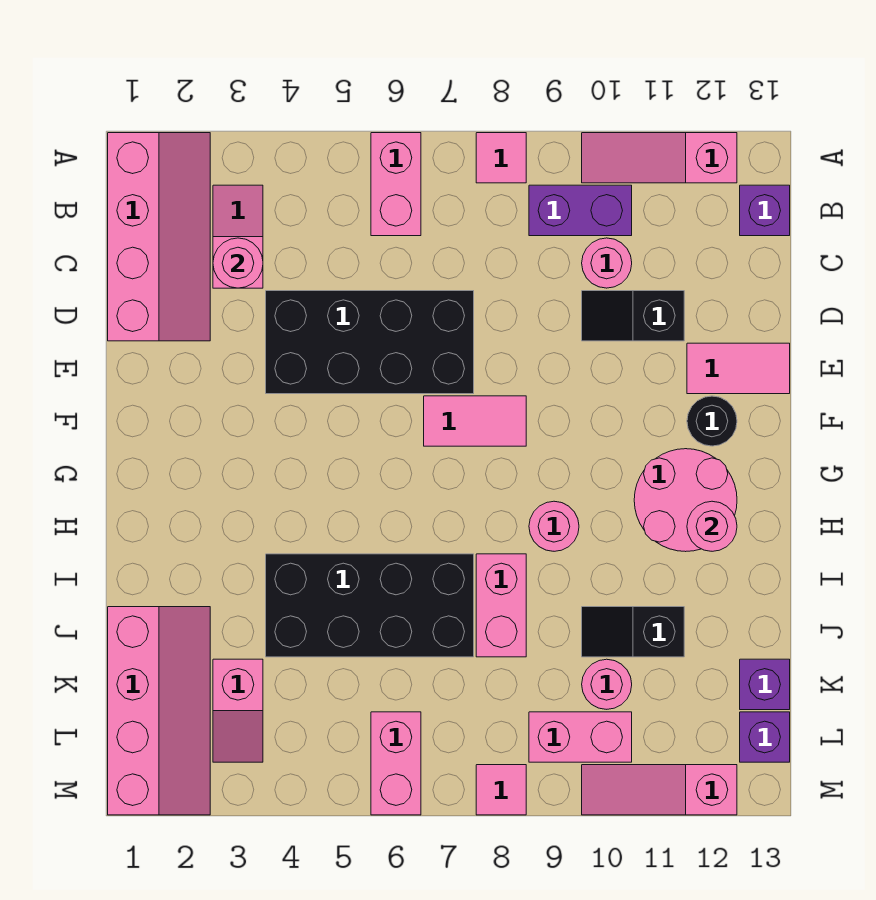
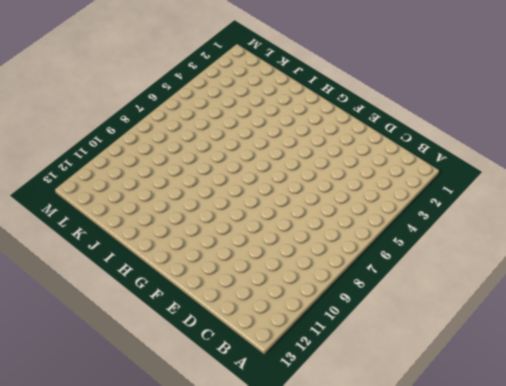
none -> pink 2x4 slope [108,133,210,341]
none -> pink 1x2 brick [371,133,421,236]
none -> pink 1x1 tile [476,133,526,183]

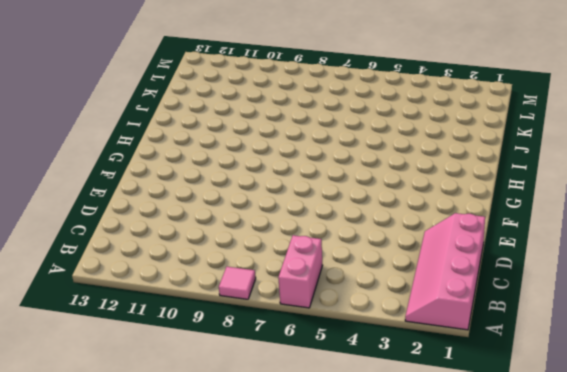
none -> pink 1x3 slope [582,133,737,183]
none -> pink 1x2 slope [213,185,263,288]
none -> purple 1x2 brick [529,185,632,236]

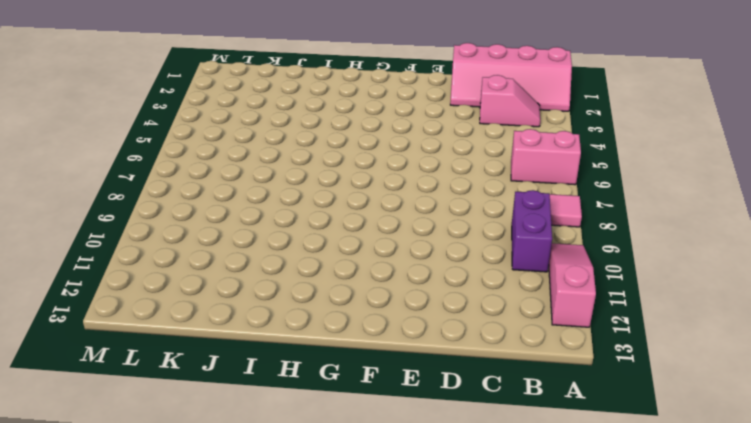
none -> purple 1x1 brick [740,185,790,236]
none -> pink 1x1 round brick [582,238,632,288]
none -> black 2x4 brick [266,291,474,394]

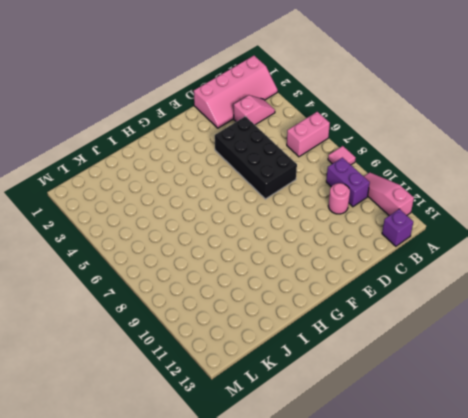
none -> black 1x2 slope [582,291,684,341]
none -> pink 1x2 tile [687,343,790,394]
none -> pink 1x2 tile [424,396,526,446]

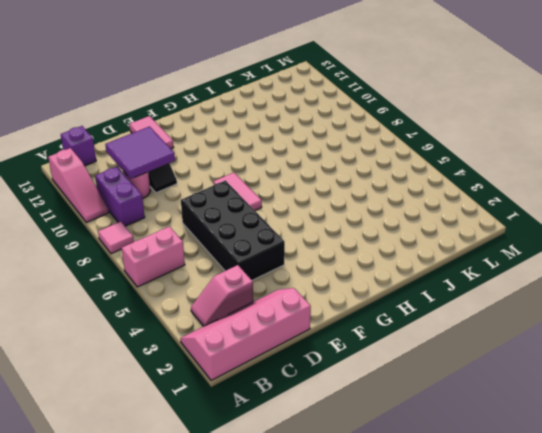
purple 2x2 tile [105,127,175,179] -> none
none -> black 1x1 round brick [687,396,737,446]
none -> pink 2x2 round brick [634,449,737,552]
none -> pink 1x1 round brick [529,501,579,551]

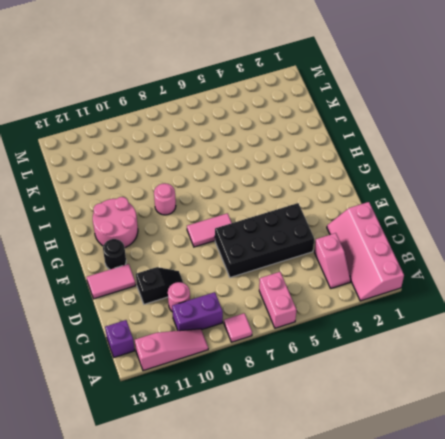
none -> black 2x4 brick [266,554,474,657]
none -> pink 1x2 brick [476,554,526,657]
none -> pink 2x4 slope [108,607,210,815]

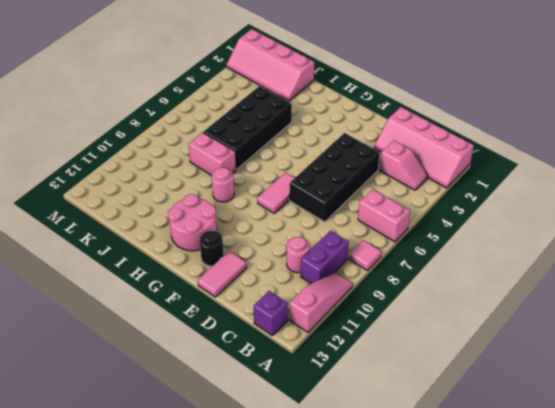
none -> black 1x2 slope [582,291,684,341]
none -> black 1x2 slope [582,607,684,657]
none -> pink 1x2 slope [213,659,263,762]

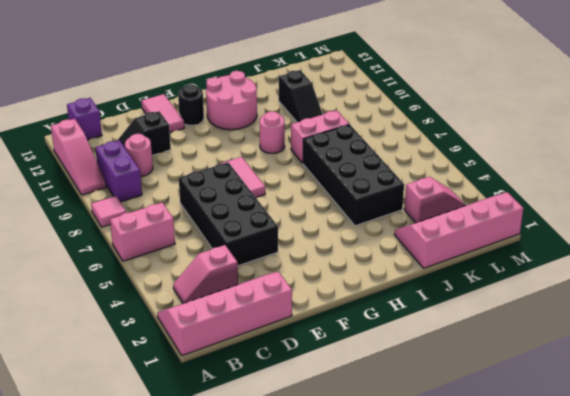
black 1x2 slope [117,111,171,155] -> black 1x2 slope turned to [582,291,684,341]
none -> pink 1x1 round brick [582,659,632,709]
none -> purple 1x1 brick [740,659,790,710]
none -> pink 1x2 brick [371,712,421,815]

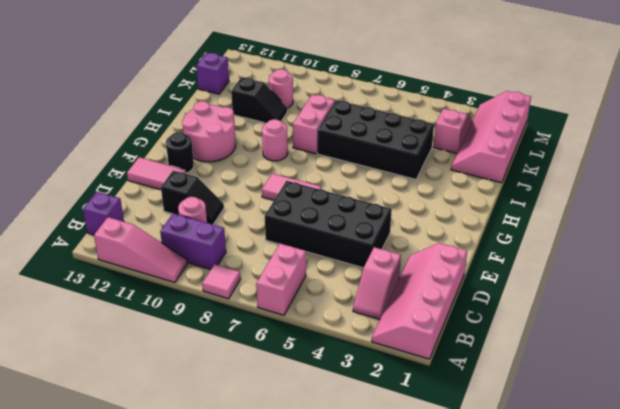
none -> pink 1x2 brick [371,712,421,815]
none -> pink 1x2 brick [529,712,632,762]
none -> purple 1x1 brick [740,712,790,762]

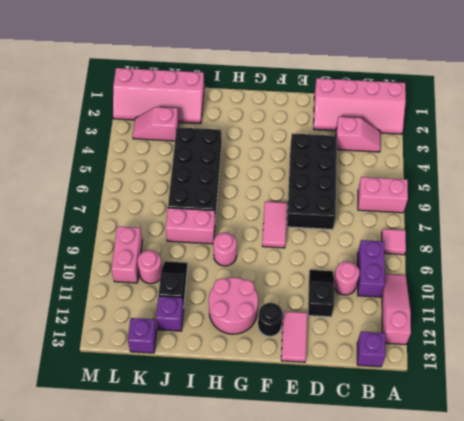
purple 1x1 brick [156,296,184,331] -> purple 1x1 brick moved to [740,712,790,762]
none -> pink 1x2 brick [371,712,421,815]
none -> pink 1x1 tile [476,765,526,815]
none -> pink 1x3 slope [582,765,737,815]

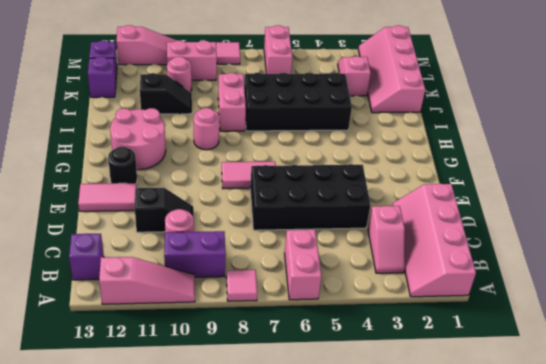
none -> pink 1x1 round brick [213,238,263,288]
none -> pink 1x1 round brick [687,501,737,551]

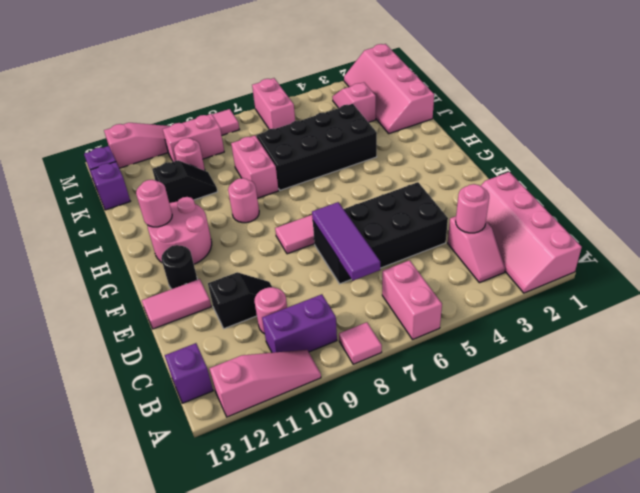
purple 1x3 tile [312,202,380,280] -> none

